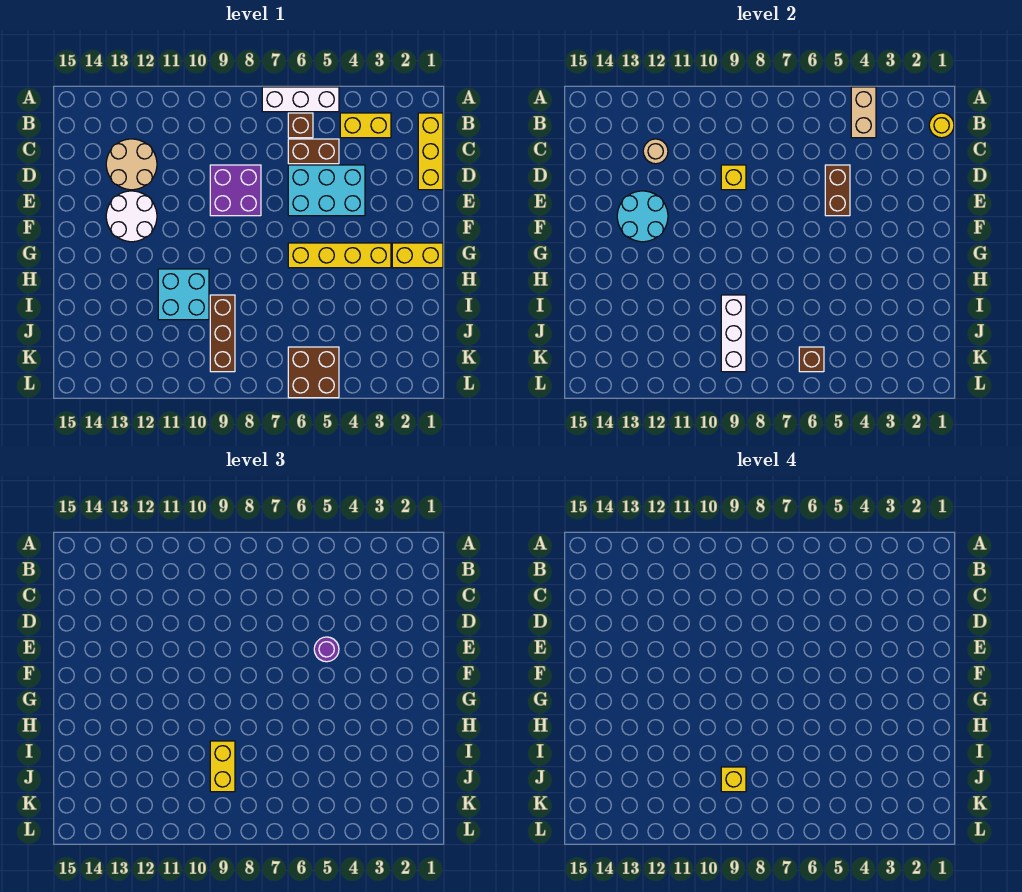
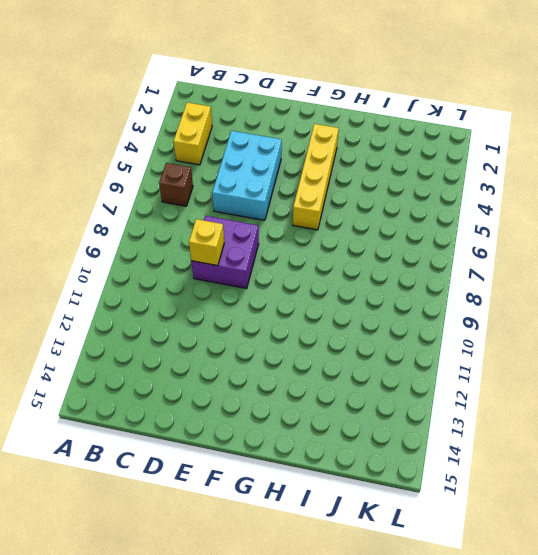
none -> white 1x3 brick [262,87,339,112]
none -> yellow 1x3 brick [418,113,443,190]
none -> brown 1x2 brick [288,139,339,164]

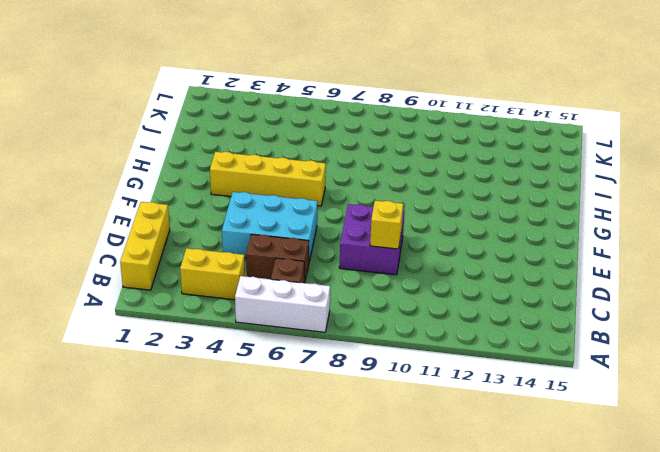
none -> tan 2x2 round brick [106,139,157,190]
none -> white 2x2 round brick [106,191,157,242]
none -> yellow 1x2 brick [392,243,443,268]

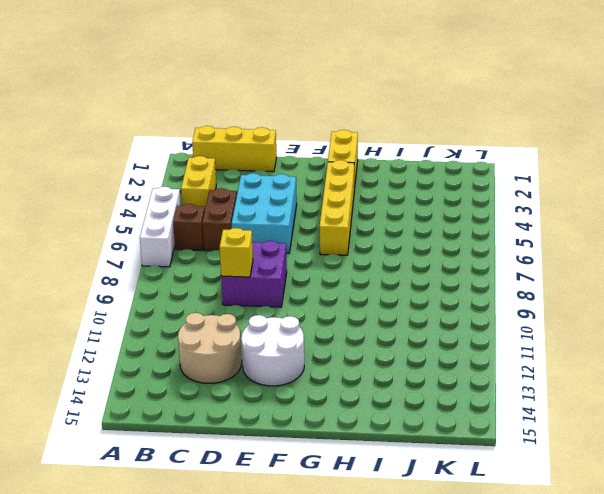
none -> cyan 2x2 brick [158,269,209,320]
none -> brown 1x3 brick [210,295,235,372]
none -> brown 2x2 brick [288,347,339,398]

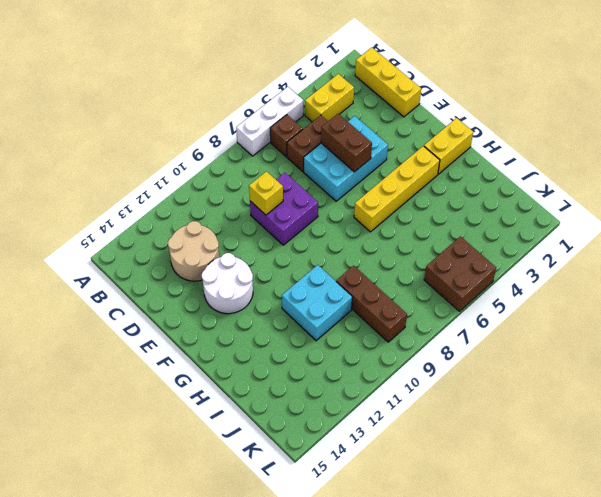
none -> tan 1x2 brick [851,87,876,138]
none -> yellow 1x1 round brick [929,113,954,138]
none -> tan 1x1 round brick [643,139,668,164]

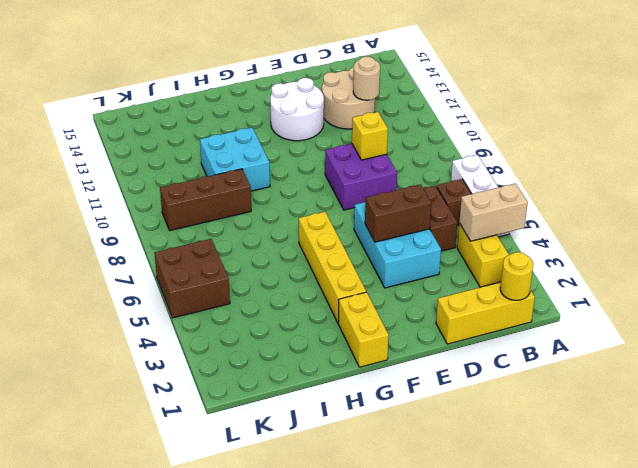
none -> cyan 2x2 round brick [617,191,668,242]
none -> white 1x3 brick [721,295,746,372]
none -> brown 1x1 brick [799,347,824,372]

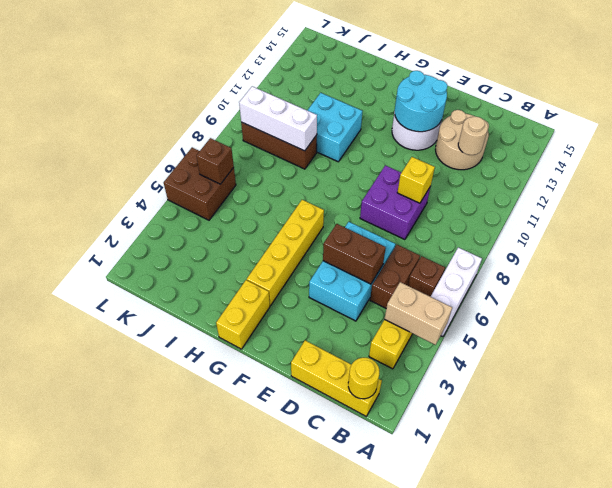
none -> purple 1x1 round brick [314,637,339,662]
none -> yellow 1x2 brick [210,741,235,792]
none -> yellow 1x1 brick [721,767,746,792]

